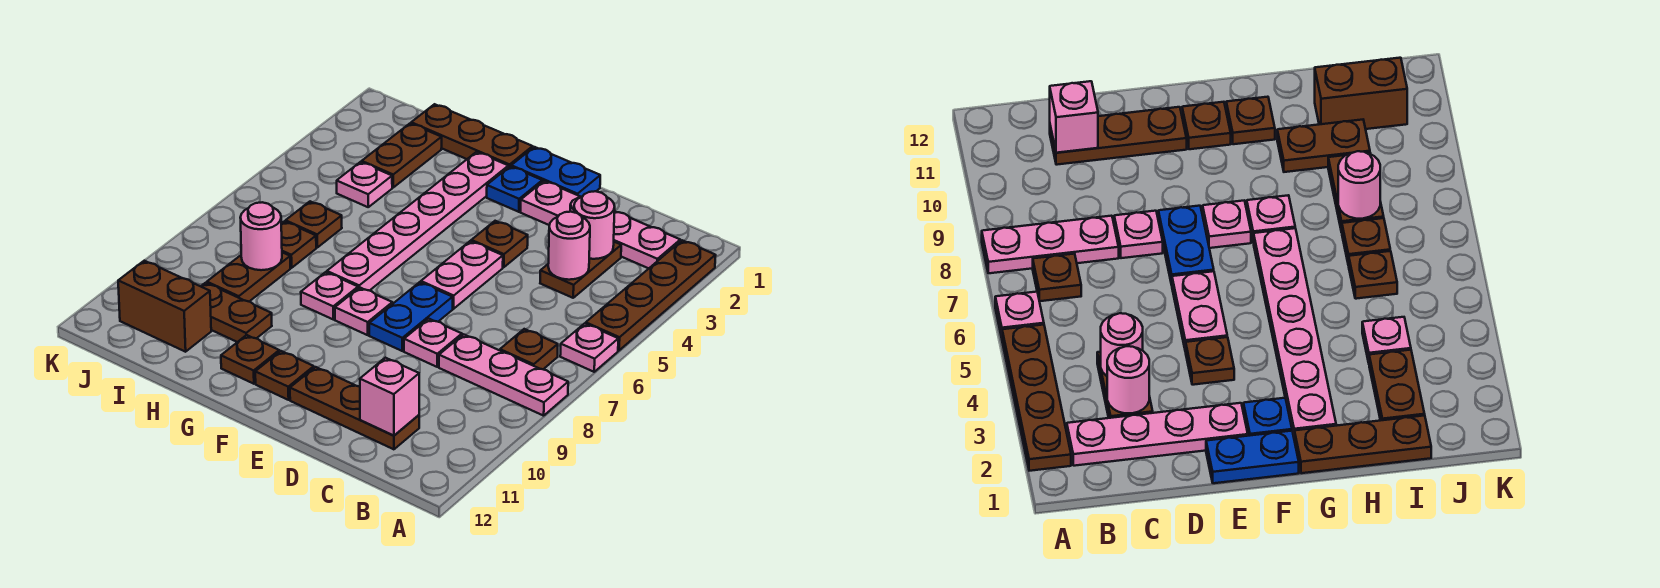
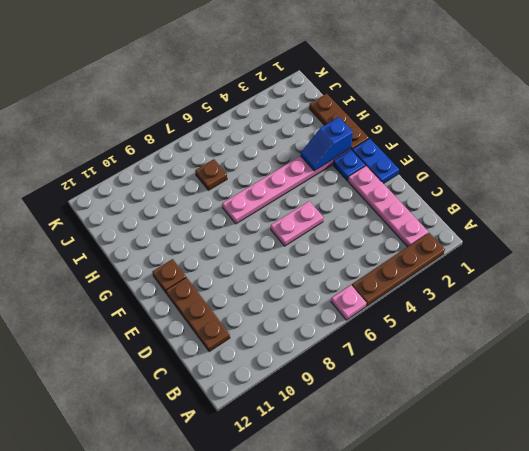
blue 1x2 slope [301,117,353,171] -> none
none -> pink 1x3 plate [439,334,568,416]
none -> brown 1x1 plate [500,329,558,369]
none -> brown 1x2 plate [540,242,621,298]
none -> pink 1x1 plate [404,319,462,367]

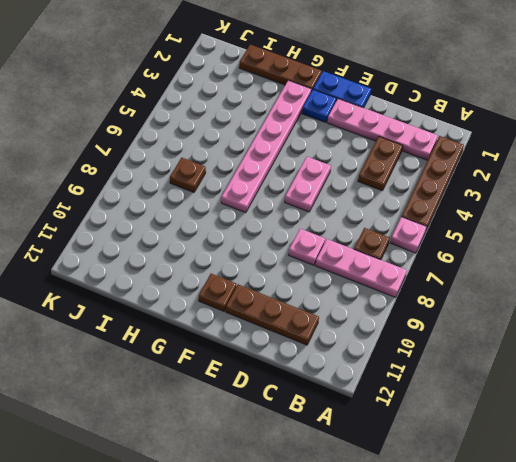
none -> brown 1x1 plate [471,221,528,267]
none -> blue 1x2 plate [369,282,453,351]
none -> pink 1x1 plate [335,287,392,335]
none -> pink 1x1 plate [301,272,358,319]

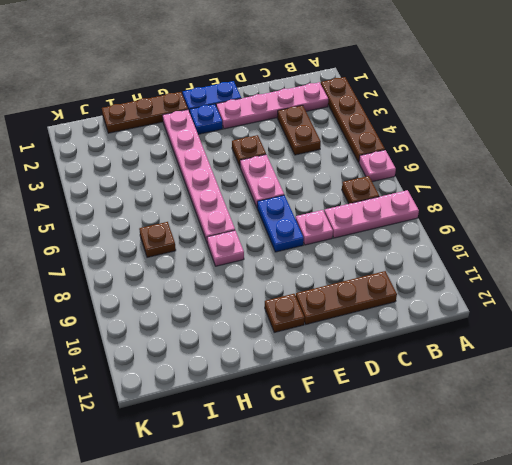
none -> pink 1x1 plate [335,287,392,335]
none -> brown 1x1 plate [221,335,279,384]
none -> brown 1x2 plate [201,283,272,342]
none -> brown 1x2 plate [362,123,442,187]

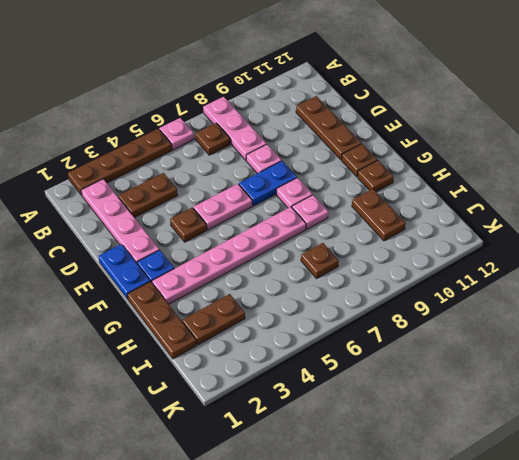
none -> pink 1x1 plate [337,162,392,207]
none -> brown 1x1 plate [285,201,342,248]
none -> brown 1x2 plate [207,252,290,302]
none -> brown 1x2 brick [118,261,211,352]

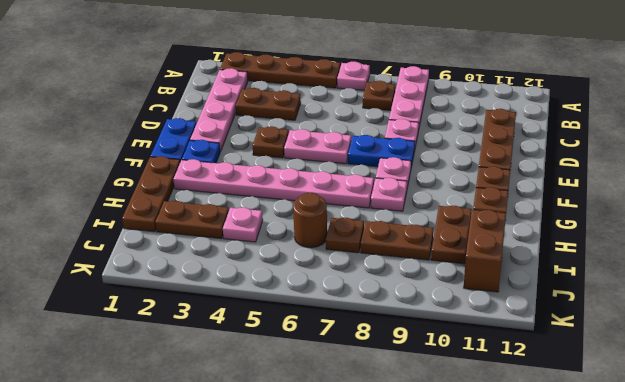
brown 1x1 round brick [293,193,327,248] -> brown 1x1 plate [285,201,342,248]
none -> pink 1x1 round brick [574,191,615,259]
none -> pink 1x1 round brick [548,212,590,280]
none -> pink 1x1 brick [360,358,419,436]
none -> pink 1x1 round brick [240,202,282,270]

